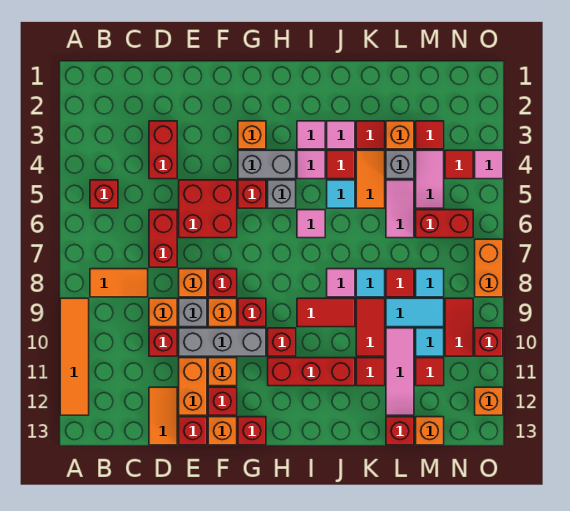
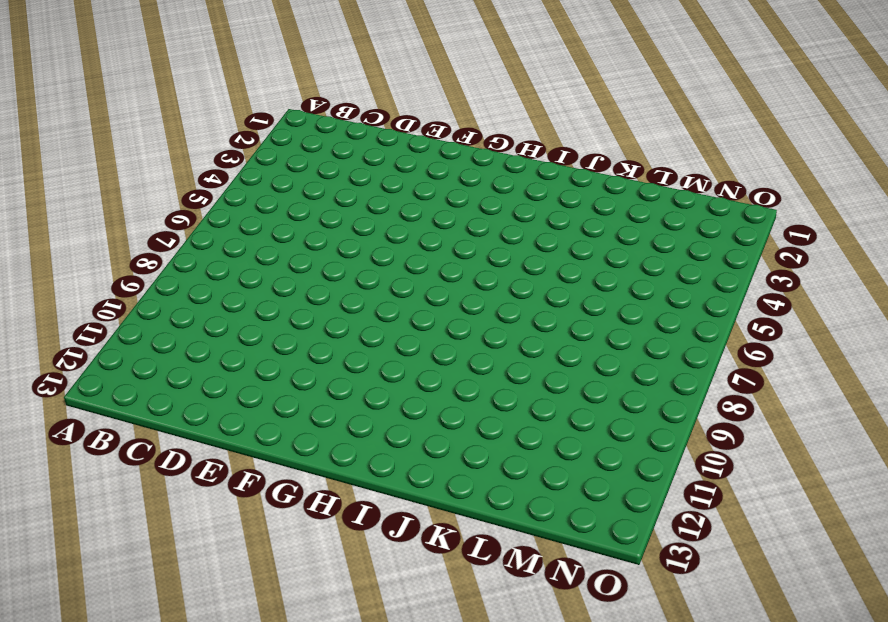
none -> orange 1x4 tile [60,298,89,415]
none -> red 1x1 brick [90,180,118,208]
none -> orange 1x2 tile [90,269,148,297]
none -> red 1x2 brick [149,121,177,179]

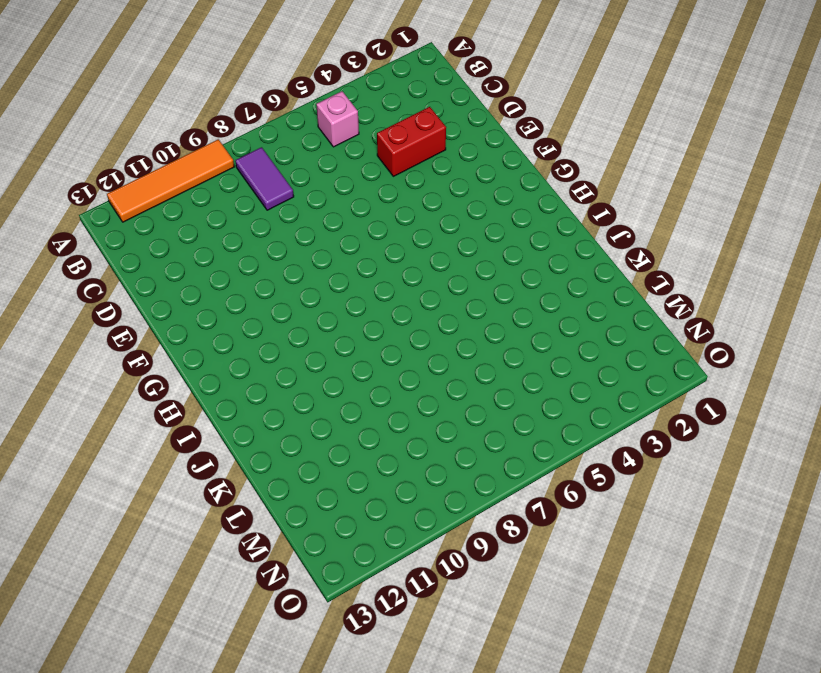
pink 1x1 brick [316,91,359,147] -> red 1x1 brick [90,180,118,208]
purple 1x2 tile [235,147,294,210] -> orange 1x2 tile [90,269,148,297]
none -> red 1x2 brick [149,210,177,267]
none -> orange 1x1 brick [149,298,177,327]
none -> red 1x1 brick [149,328,177,356]
none -> orange 1x2 tile [149,387,177,445]

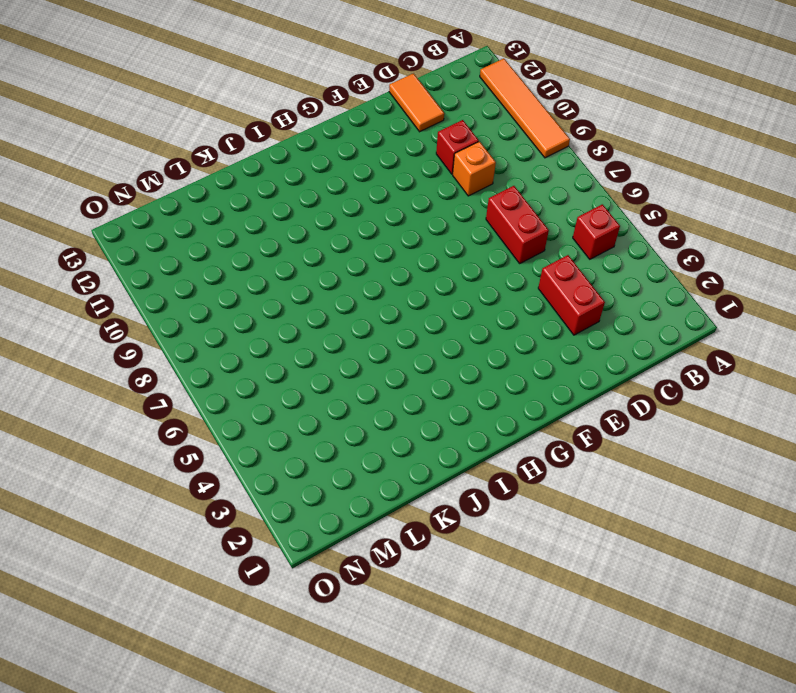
none -> orange 1x2 tile [90,269,148,297]
none -> red 2x2 brick [179,180,237,238]
none -> orange 1x1 brick [179,269,207,297]
none -> grey 1x1 brick [179,298,207,327]

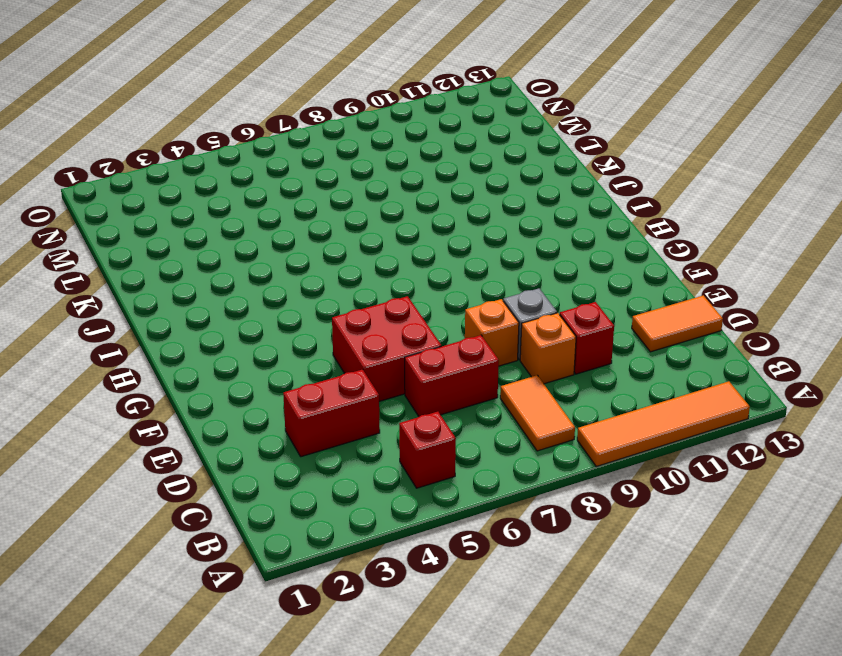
none -> grey 1x3 brick [179,328,266,356]
none -> orange 1x2 brick [179,358,207,415]
none -> red 1x1 brick [179,417,207,445]
none -> red 1x1 brick [208,269,237,297]

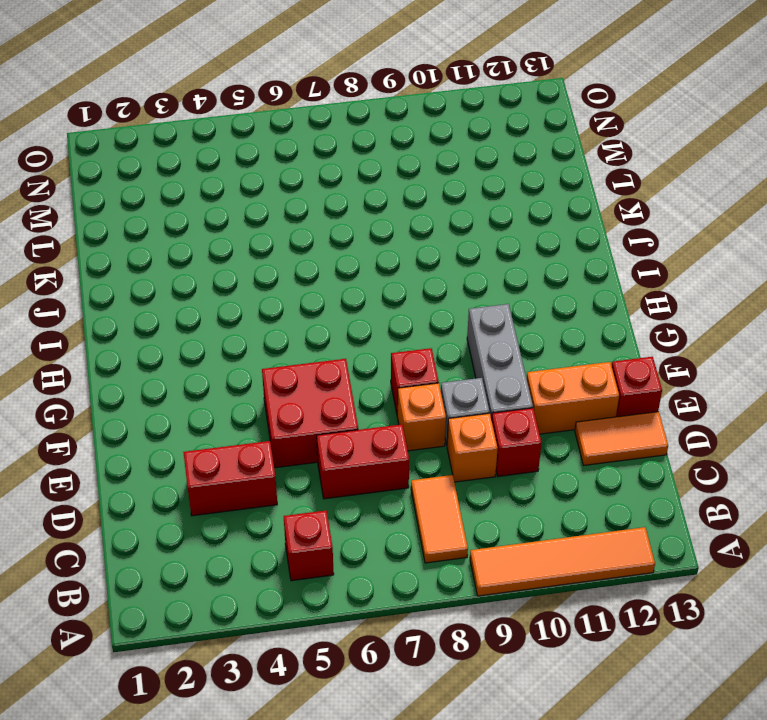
none -> orange 1x1 brick [208,298,237,327]
none -> orange 1x1 brick [208,358,237,386]
none -> red 1x1 brick [208,387,237,415]
none -> orange 1x1 brick [208,417,237,445]

